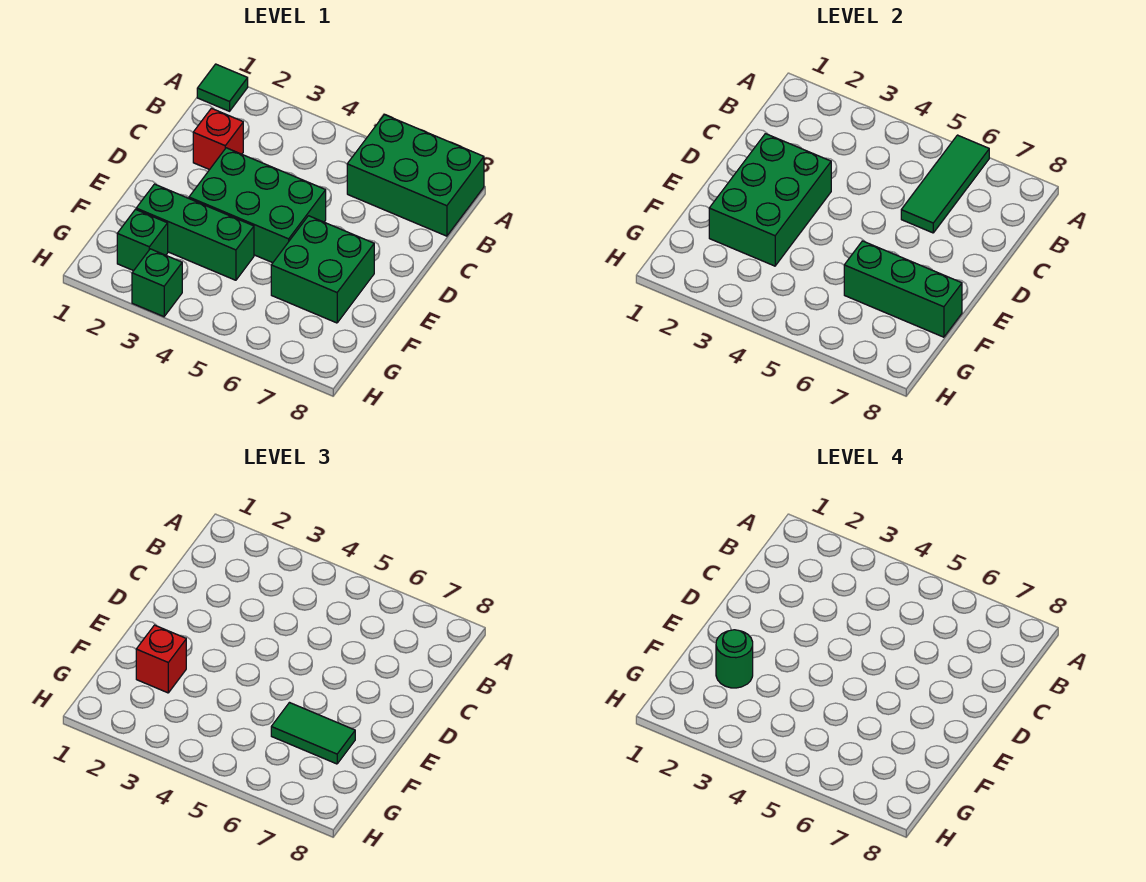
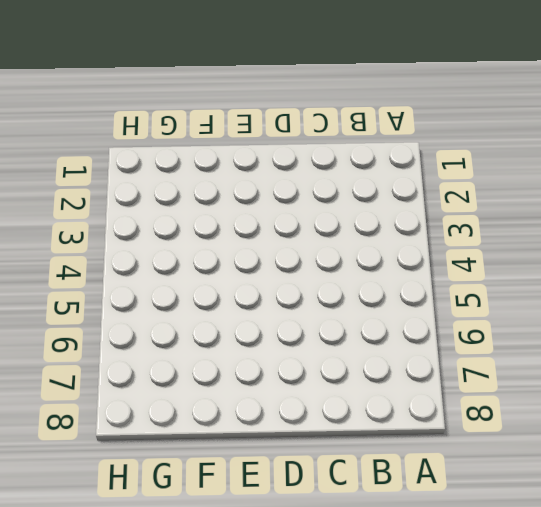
none -> green 1x1 tile [197,64,248,111]
none -> green 2x3 brick [347,115,484,236]
none -> red 1x1 brick [193,108,243,170]

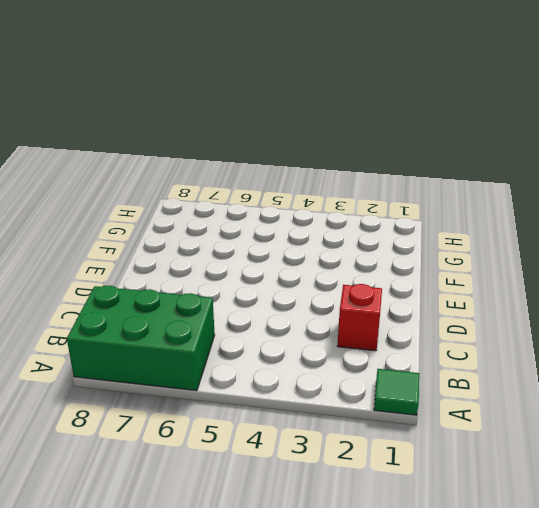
none -> green 2x3 brick [189,148,326,263]
none -> green 2x2 brick [271,216,374,323]
none -> green 1x3 brick [136,184,254,280]

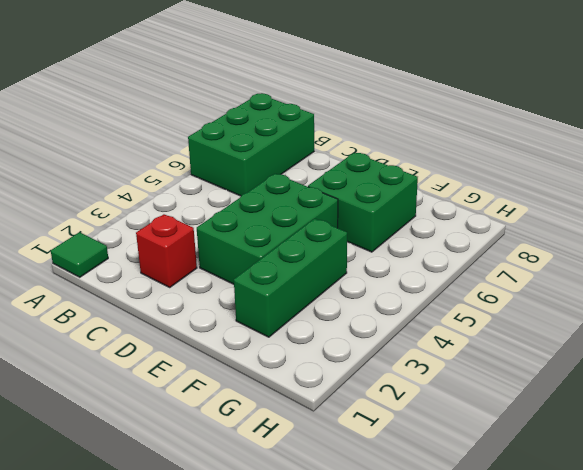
none -> green 1x1 brick [117,209,168,271]
none -> green 1x1 brick [132,249,182,317]
none -> green 1x3 tile [901,135,989,233]

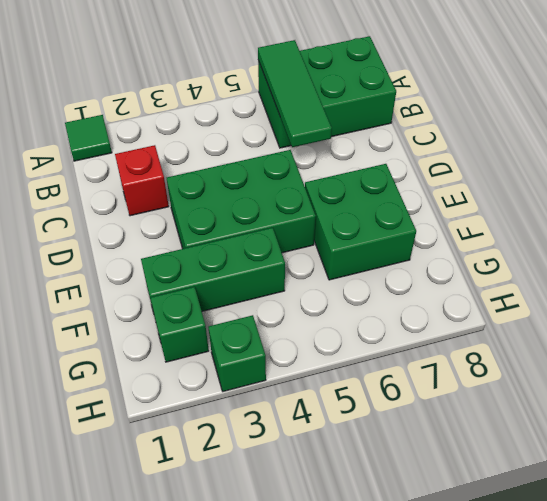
none -> green 2x3 brick [709,134,831,266]
none -> green 1x3 brick [844,241,962,337]
none -> red 1x1 brick [136,625,186,693]

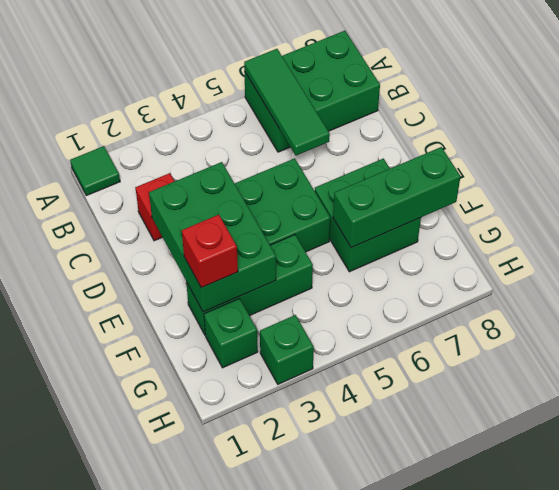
none -> green 1x2 tile [271,703,355,764]
none -> green 1x1 round brick [716,630,753,688]

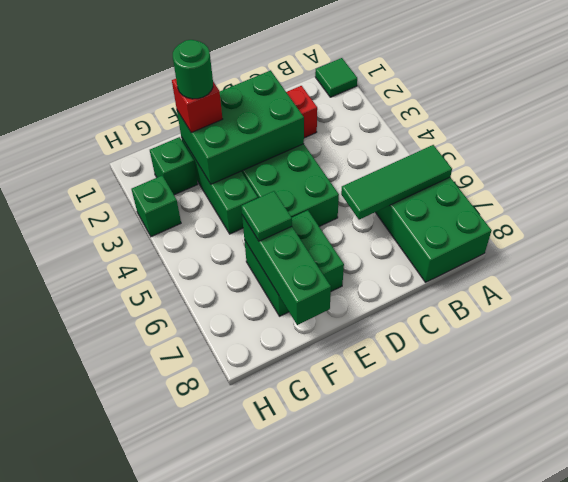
green 1x1 tile [241,191,292,241] -> green 1x2 tile [271,703,355,764]

